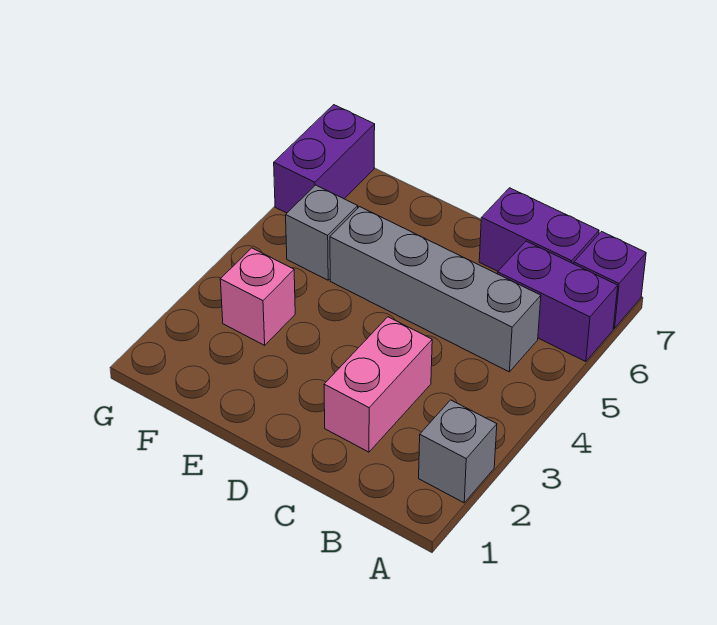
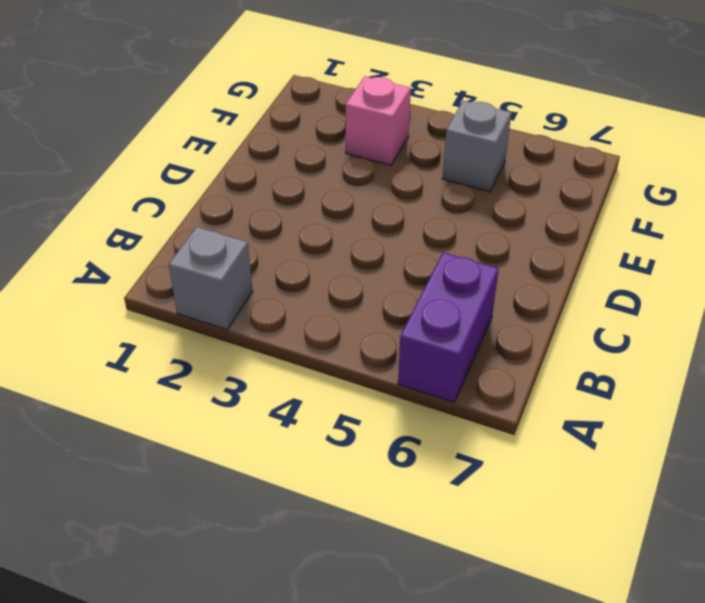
none -> purple 1x1 brick [574,232,646,328]
none -> grey 1x4 brick [330,207,541,372]

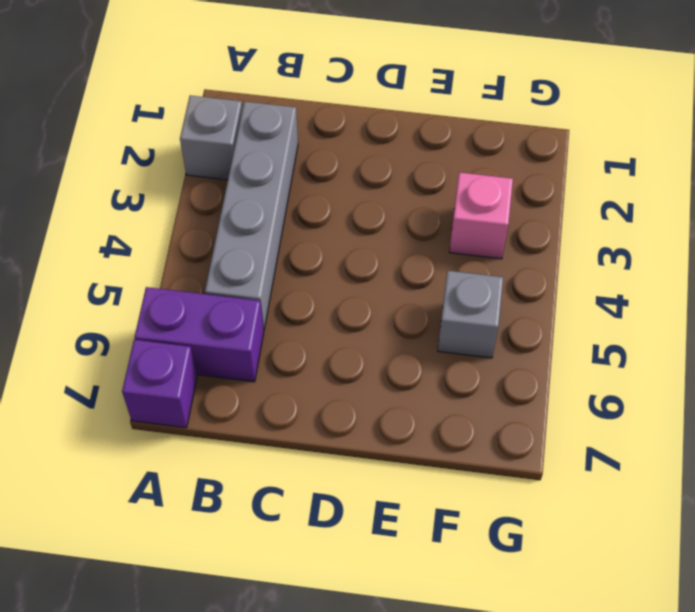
grey 1x4 brick [205,101,298,330] -> grey 1x4 brick turned to [330,207,541,372]
none -> purple 1x2 brick [479,188,599,271]
none -> pink 1x2 brick [324,317,432,452]

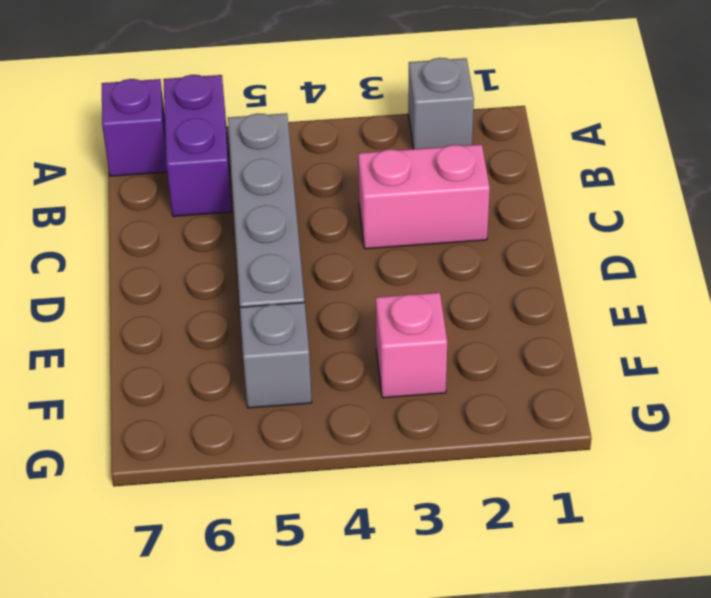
none -> purple 1x2 brick [479,188,599,271]
none -> purple 1x2 brick [274,105,375,213]

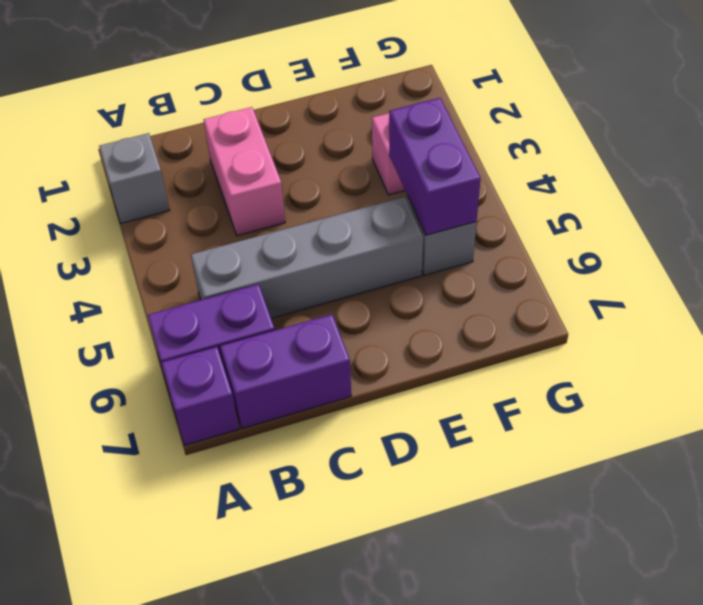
purple 1x2 brick [389,98,481,235] -> purple 1x2 brick moved to [274,105,375,213]

